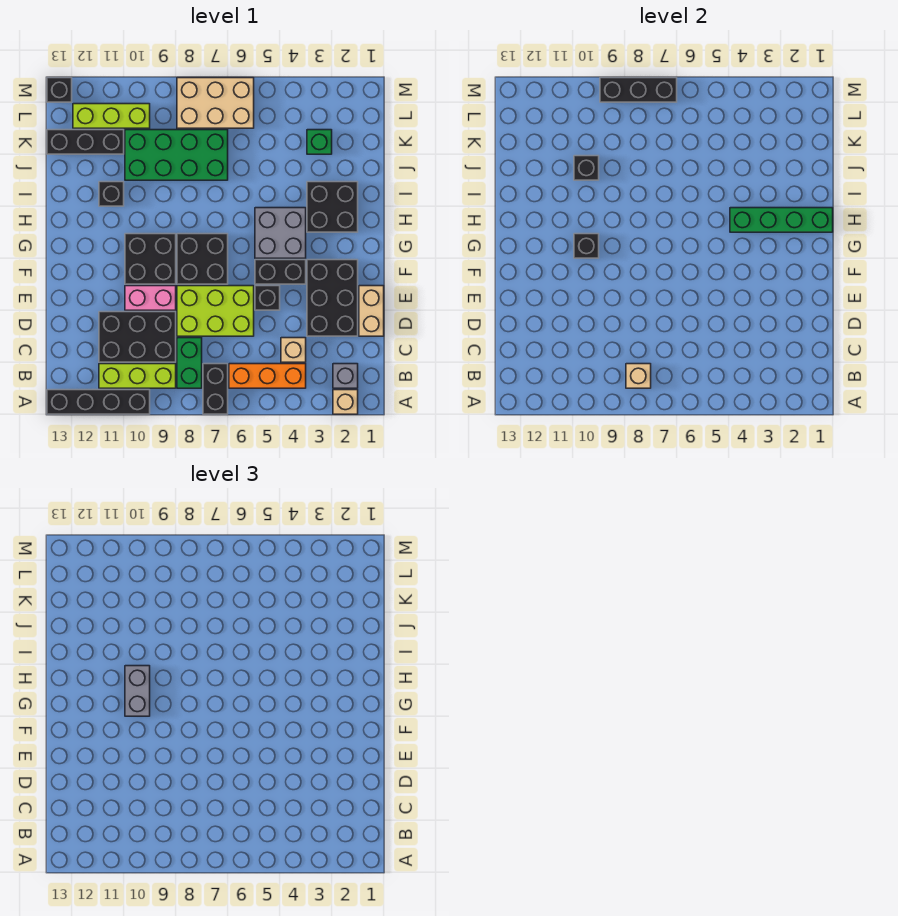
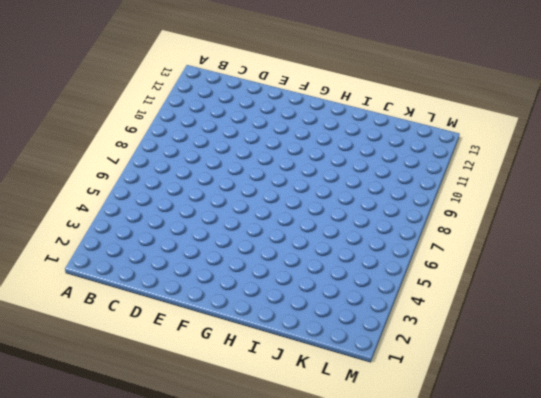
none -> tan 1x1 brick [333,390,358,414]
none -> black 1x2 brick [203,364,228,414]
none -> black 1x4 brick [47,390,150,414]
none -> grey 1x1 brick [333,364,358,388]

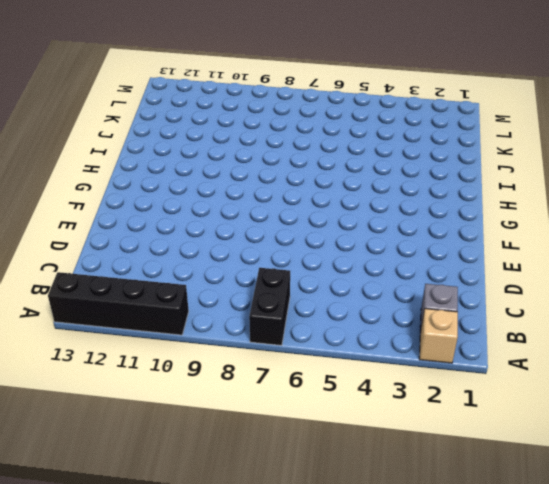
none -> orange 1x3 brick [229,364,306,388]
none -> green 1x2 brick [177,338,202,388]
none -> lime 1x3 brick [99,364,176,388]
none -> tan 1x1 brick [281,338,306,362]

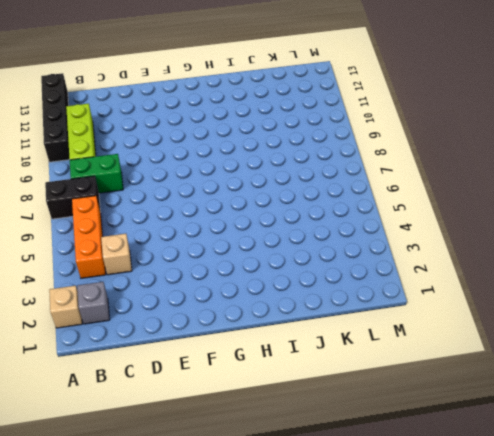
none -> black 2x3 brick [99,312,176,362]
none -> tan 1x2 brick [359,286,384,336]
none -> black 2x3 brick [307,260,358,336]
none -> lime 2x3 brick [177,286,254,336]

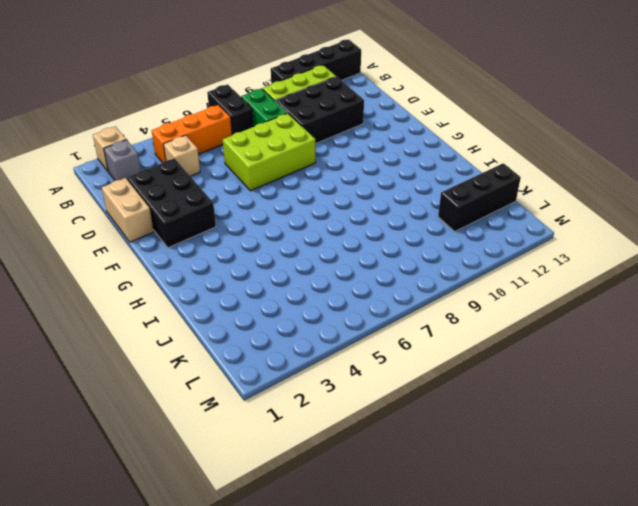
none -> black 1x1 brick [255,286,280,310]
none -> pink 1x2 brick [125,286,176,310]
none -> black 1x2 brick [255,260,306,284]
none -> black 2x2 brick [177,234,228,284]

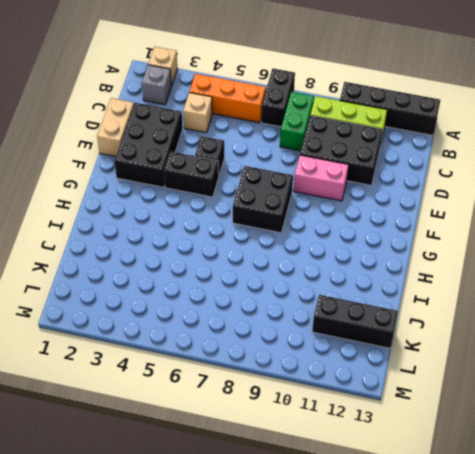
none -> lime 2x3 brick [177,286,254,336]
none -> black 2x2 brick [125,234,176,284]
none -> grey 2x2 brick [255,208,306,258]
none -> black 2x2 brick [307,182,358,232]

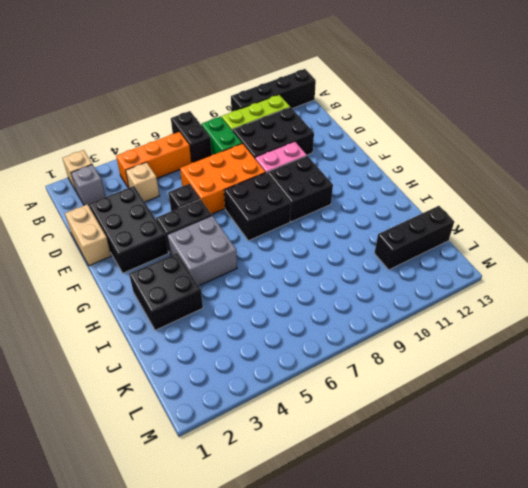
orange 2x3 brick [180,144,266,214] -> lime 2x3 brick [177,286,254,336]
none -> black 1x1 brick [99,182,124,206]
none -> green 2x4 brick [125,130,228,180]
none -> green 1x1 brick [307,130,332,154]
none -> tan 2x3 brick [177,78,254,128]

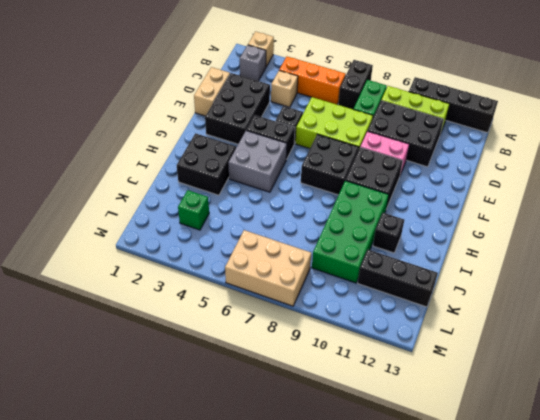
green 2x4 brick [312,181,389,283] -> green 2x4 brick turned to [125,130,228,180]
none -> lime 1x3 brick [73,104,150,128]
none -> black 1x1 brick [47,78,72,102]
none -> tan 1x1 brick [626,364,651,388]
none -> black 1x1 brick [574,234,599,258]

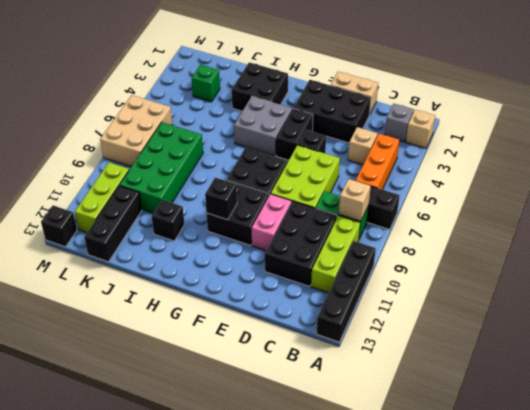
none -> green 1x4 brick [730,208,833,232]
none -> black 1x1 brick [574,156,599,180]
none -> black 1x3 brick [600,78,677,102]
none -> grey 1x2 brick [125,666,150,716]

